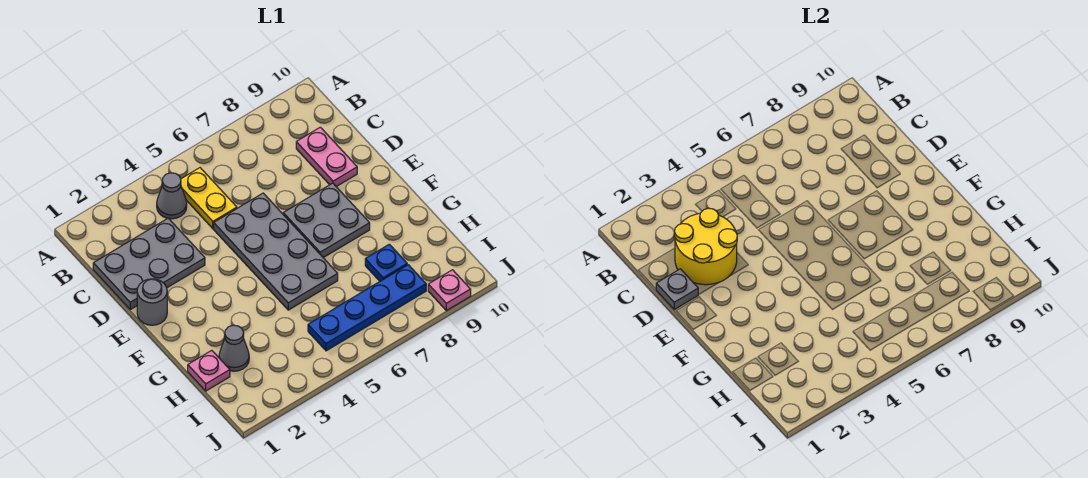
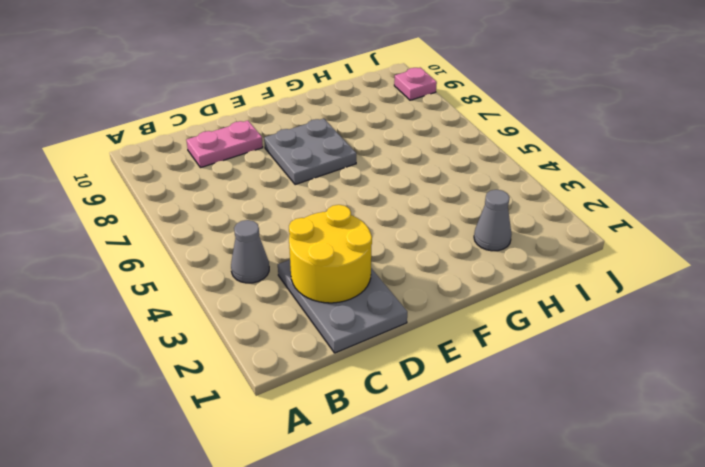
none -> yellow 1x2 plate [181,168,237,229]
none -> grey 2x4 plate [214,193,338,310]
none -> grey 1x1 round brick [137,279,167,325]

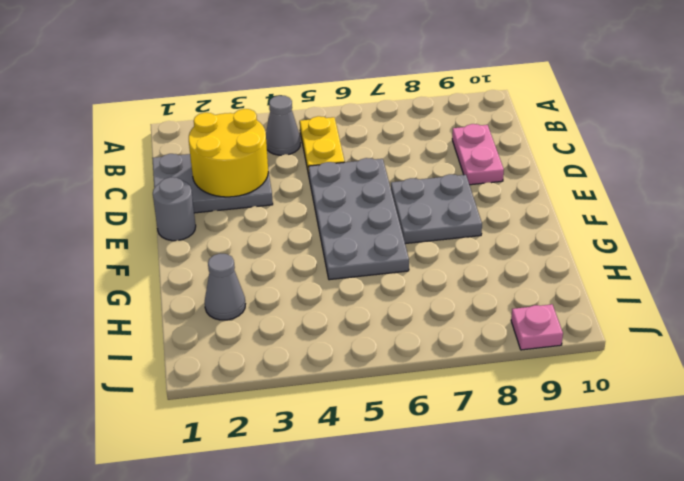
none -> pink 1x1 plate [188,350,230,391]
none -> blue 1x1 plate [365,244,407,281]
none -> blue 1x4 plate [308,265,426,351]

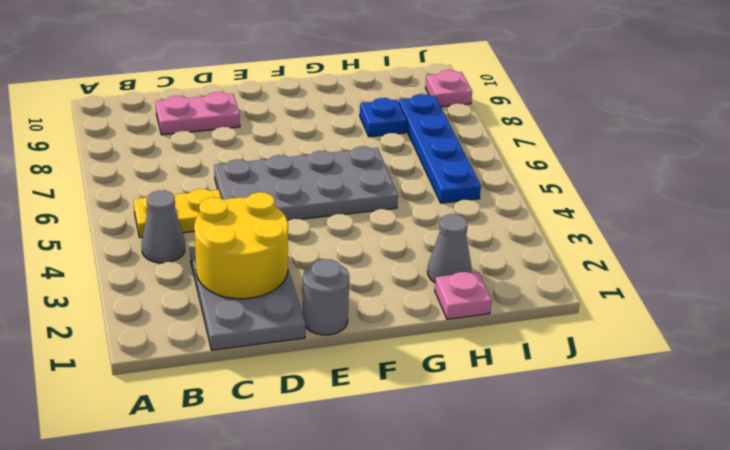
none -> grey 2x2 plate [283,183,370,258]
none -> grey 1x1 plate [656,269,698,310]

